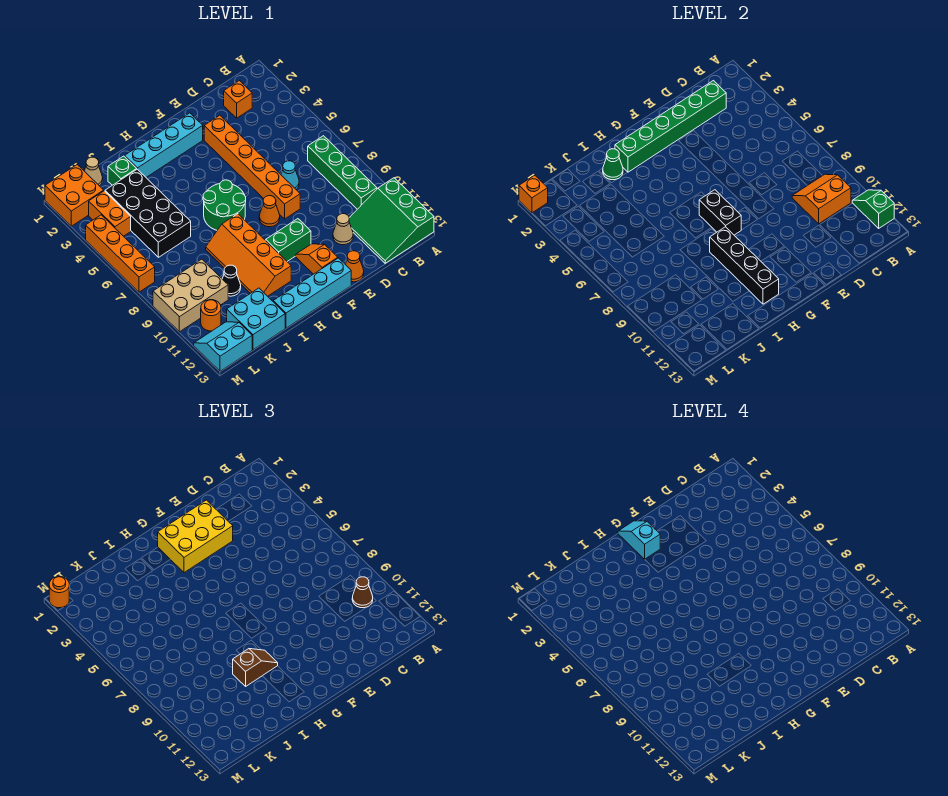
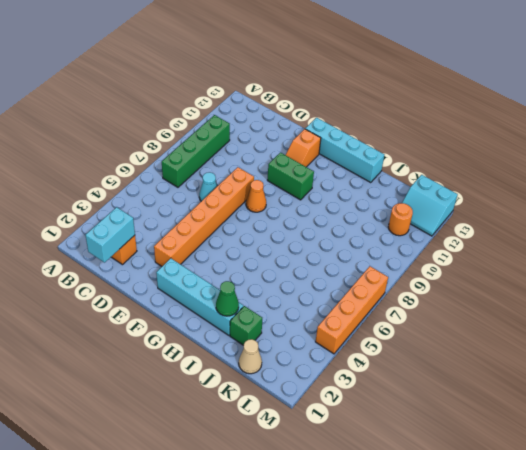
cyan 1x2 brick [85,207,135,263] -> green 1x6 brick [615,81,726,172]
none -> green 3x3 slope [349,178,434,263]
none -> tan 1x1 cone [333,214,353,245]
none -> orange 1x1 cone [345,251,364,282]
none -> green 2x2 round brick [203,180,246,230]

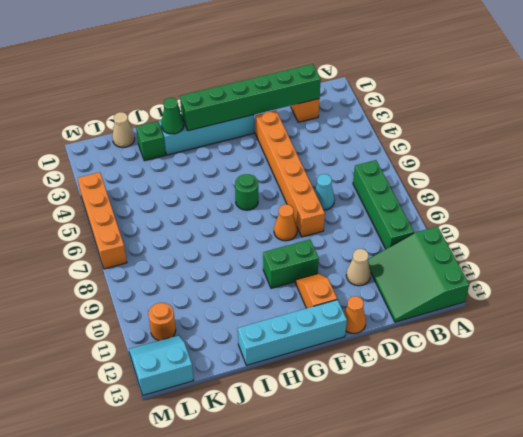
green 1x1 round brick [235,174,258,210] -> green 2x2 round brick [203,180,246,230]
none -> orange 2x4 slope [206,214,291,296]
none -> black 2x4 brick [105,169,191,257]
none -> black 1x1 cone [222,265,241,296]
none -> cyan 2x2 brick [227,288,285,350]

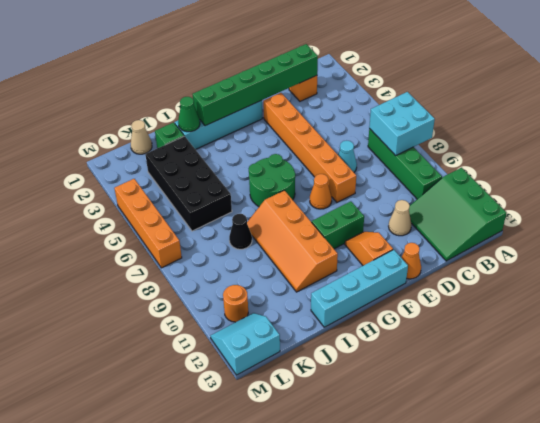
cyan 2x2 brick [369,92,435,156] -> cyan 2x2 brick moved to [227,288,285,350]
black 1x1 cone [229,214,252,249] -> black 1x1 cone moved to [222,265,241,296]
none -> tan 2x3 brick [153,259,228,332]
none -> orange 2x2 brick [45,165,104,226]
none -> orange 1x2 brick [89,191,131,236]
none -> green 1x2 slope [852,190,894,228]

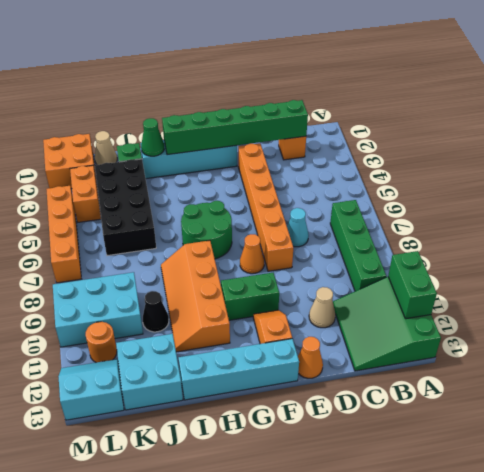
green 1x2 brick [388,251,437,319] -> green 1x2 slope [852,190,894,228]
cyan 2x3 brick [53,272,143,347] -> tan 2x3 brick [153,259,228,332]
none -> orange 2x2 slope [792,174,851,224]
none -> black 1x2 brick [699,190,741,235]
none -> black 1x4 brick [710,227,779,304]
none -> orange 1x1 brick [519,175,548,213]

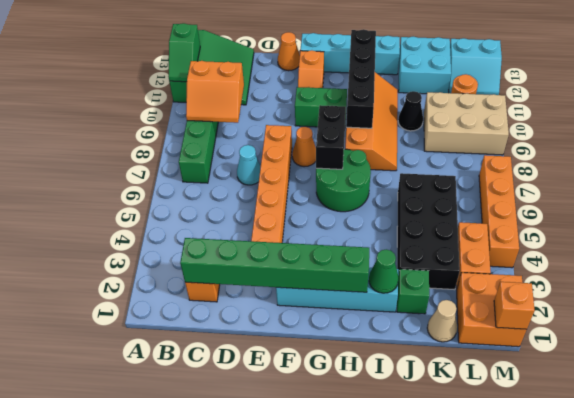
none -> tan 1x1 cone [333,214,353,245]
none -> brown 1x1 cone [352,577,373,608]
none -> yellow 2x3 brick [158,500,233,573]
none -> brown 1x2 slope [233,649,278,686]

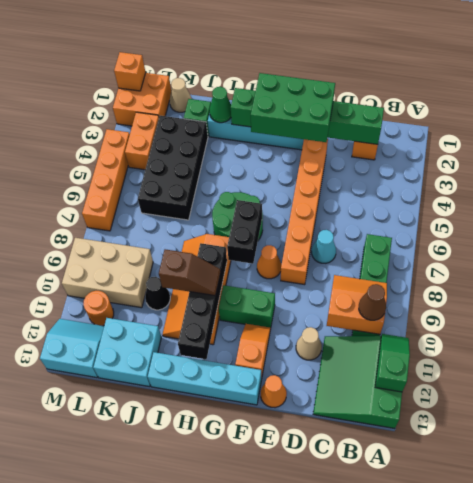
green 2x3 brick [251,73,335,142] -> yellow 2x3 brick [158,500,233,573]
none -> orange 1x1 round brick [49,577,69,608]
none -> cyan 1x2 slope [618,521,660,559]

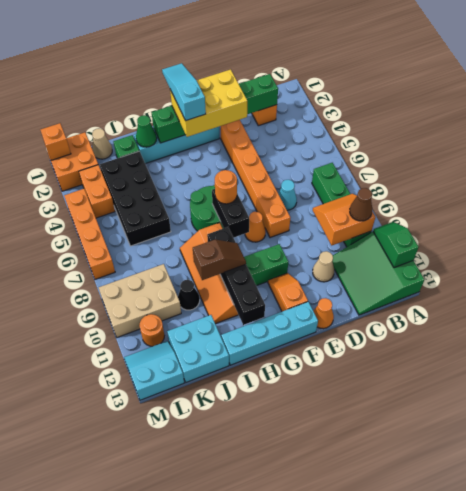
cyan 1x3 slope [162,63,206,121] -> cyan 1x2 slope [618,521,660,559]
orange 1x1 round brick [215,170,237,204] -> orange 1x1 round brick moved to [49,577,69,608]

